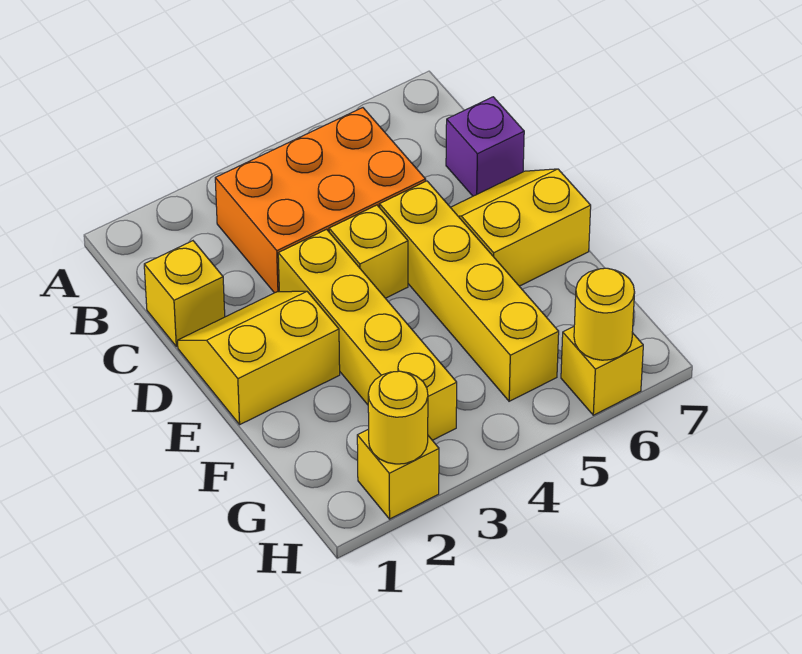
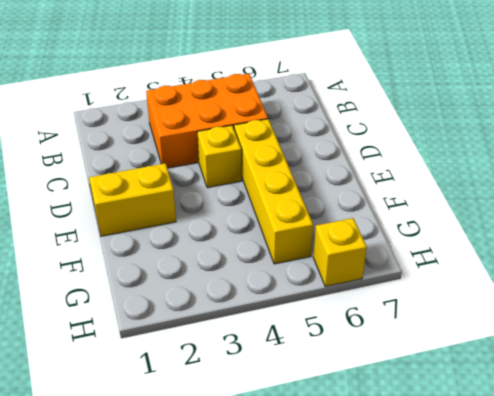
none -> yellow 1x1 brick [144,241,225,347]
none -> purple 1x1 brick [446,97,524,196]
none -> yellow 1x4 brick [278,229,457,440]

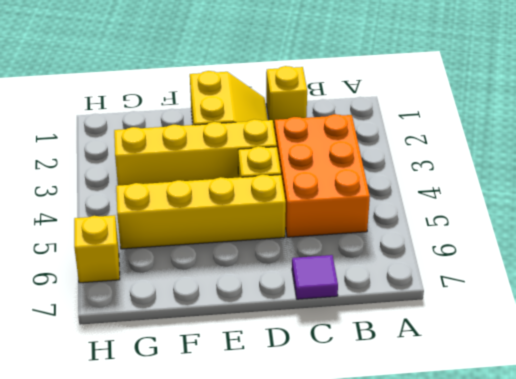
purple 1x1 tile [292,255,338,299] -> purple 1x1 brick [446,97,524,196]
none -> yellow 2x2 slope [450,169,591,286]
none -> yellow 1x1 brick [357,429,439,519]
none -> yellow 1x1 round brick [368,371,428,464]

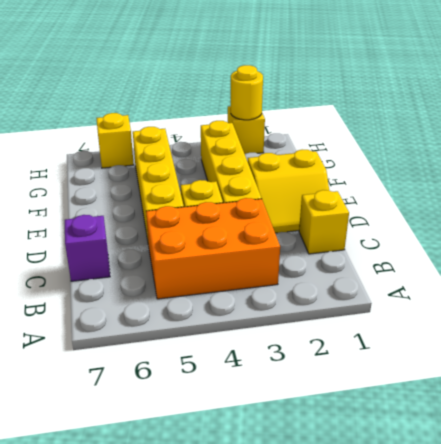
none -> yellow 2x2 slope [450,169,591,286]
none -> yellow 1x1 round brick [574,268,635,360]

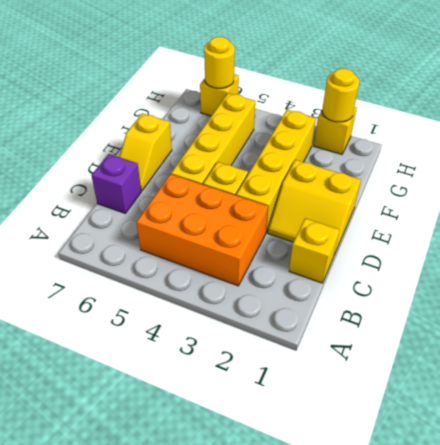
yellow 1x2 slope [119,113,172,191] -> yellow 2x2 slope [450,169,591,286]

